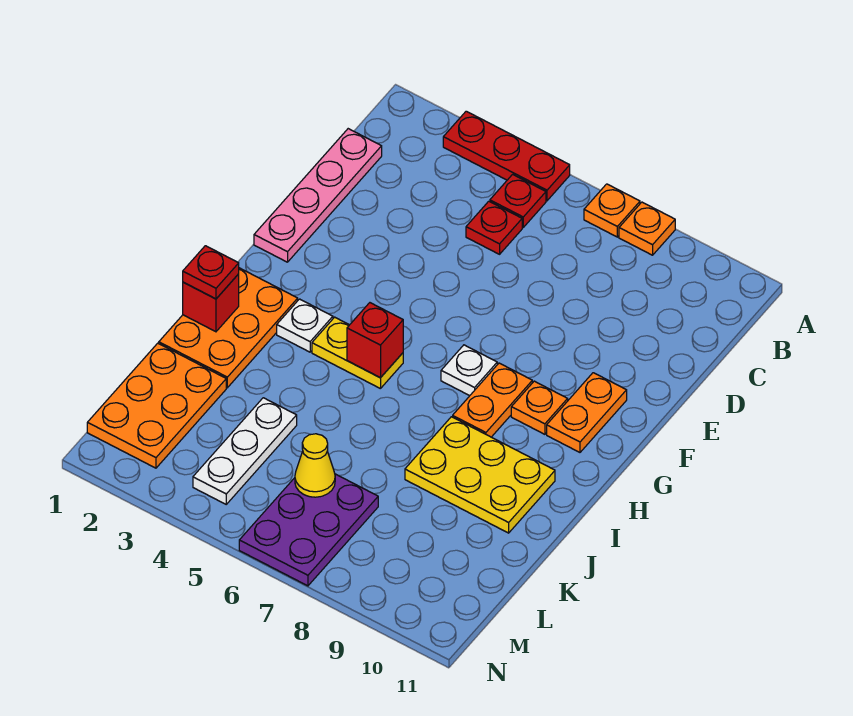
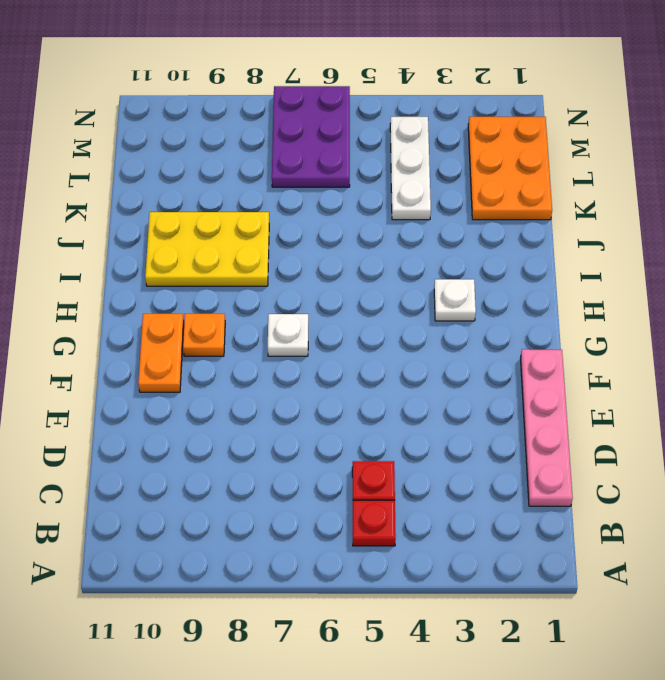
none -> red 1x3 plate [443,111,570,201]
none -> orange 1x1 plate [584,184,640,237]
none -> orange 1x1 plate [619,202,675,255]

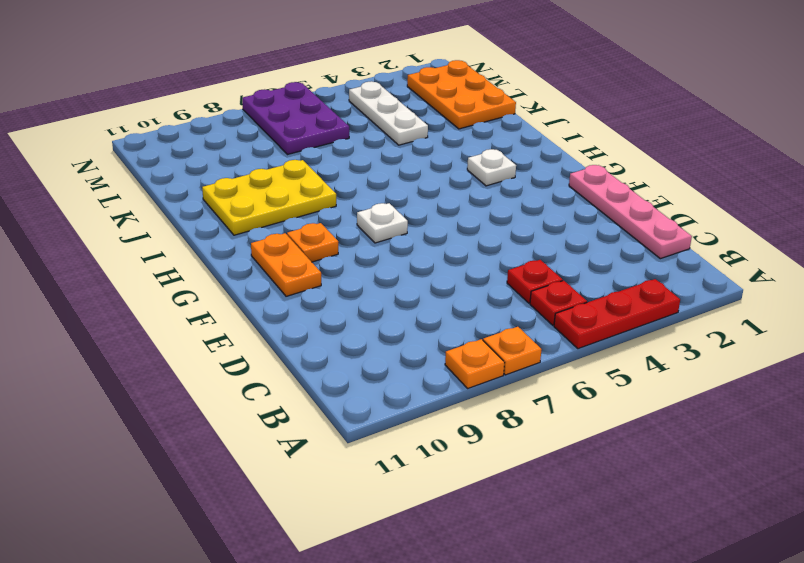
none -> orange 1x2 plate [453,363,532,437]
none -> orange 2x3 plate [159,268,298,388]
none -> yellow 1x2 plate [312,317,403,389]

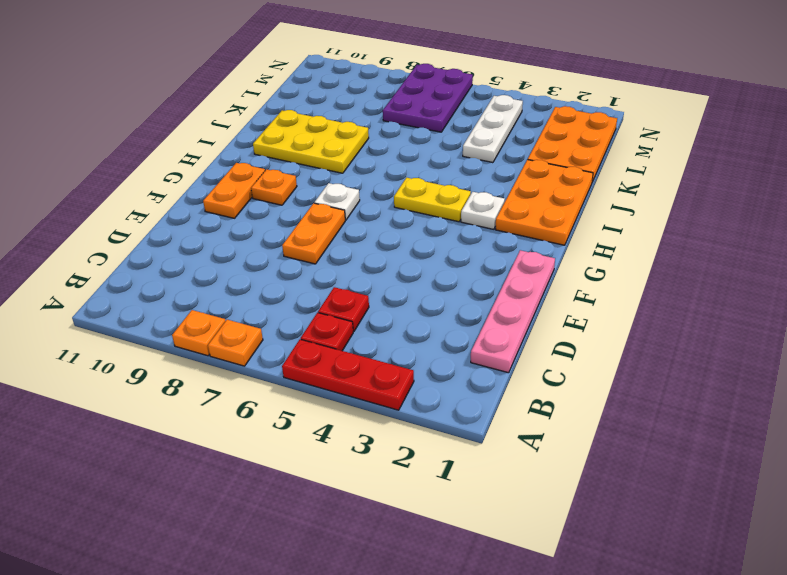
orange 1x2 plate [282,203,345,264] -> orange 1x2 plate moved to [453,363,532,437]
none -> red 1x1 brick [347,303,403,378]
none -> red 1x1 brick [183,274,239,332]
none -> yellow 1x1 cone [295,434,335,497]

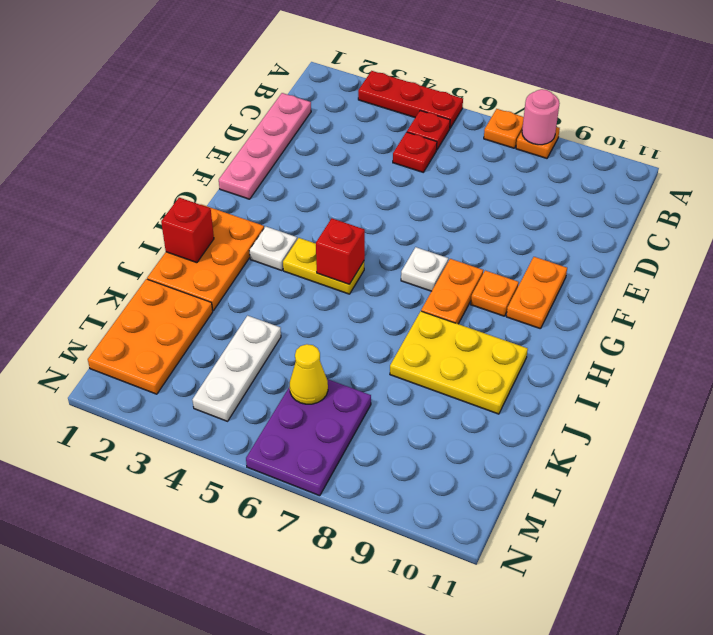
pink 1x1 round brick [522,89,560,145] -> none
none -> red 1x1 plate [183,246,239,299]

